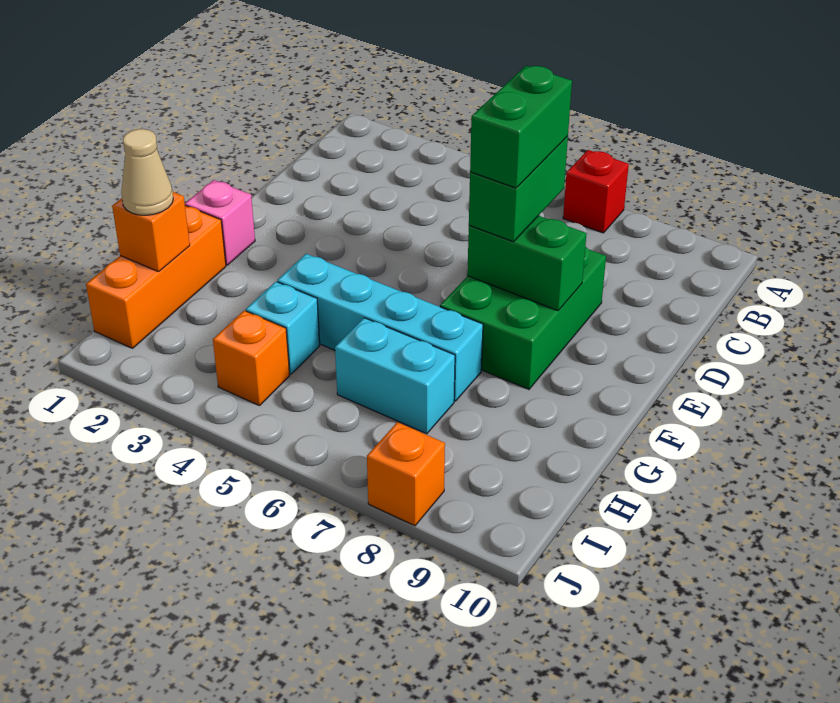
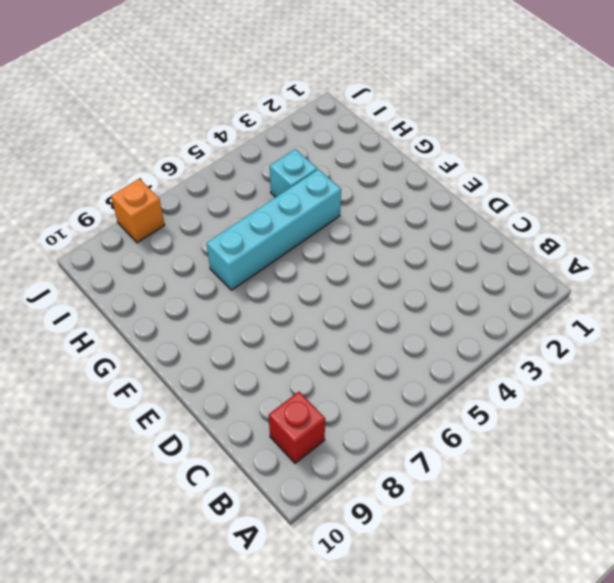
red 1x1 brick [269,392,325,463] -> red 1x1 brick moved to [563,150,629,233]
none -> green 2x3 brick [440,246,606,389]
none -> pink 1x1 brick [185,180,255,265]
none -> orange 1x3 brick [86,206,226,348]

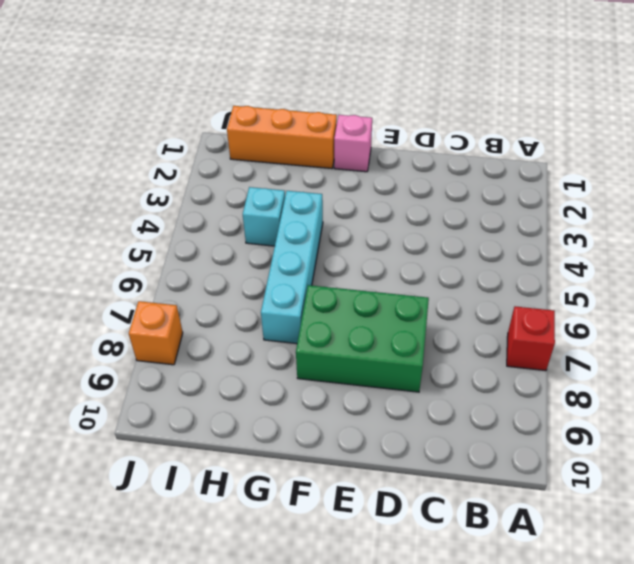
none -> cyan 1x2 brick [335,318,455,434]
none -> orange 1x1 brick [213,311,290,406]
none -> green 1x2 brick [467,216,587,311]

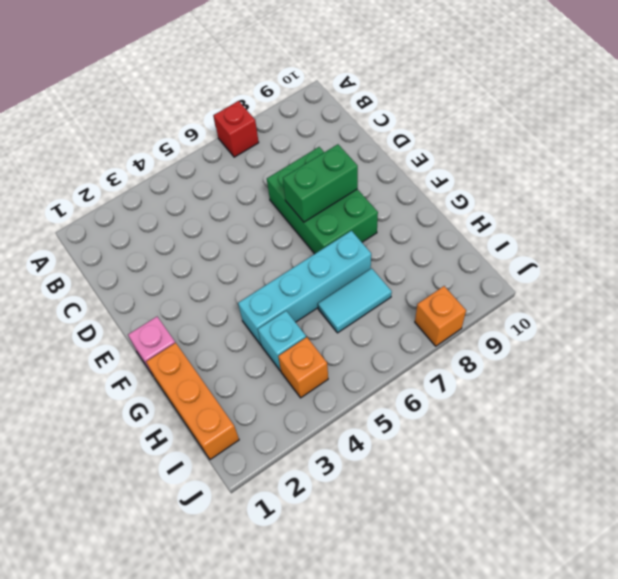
cyan 1x2 tile [318,268,392,333] -> cyan 1x2 brick [335,318,455,434]
none -> orange 1x1 brick [112,192,190,272]
none -> green 1x2 brick [469,136,568,242]
none -> tan 1x1 cone [121,129,173,215]

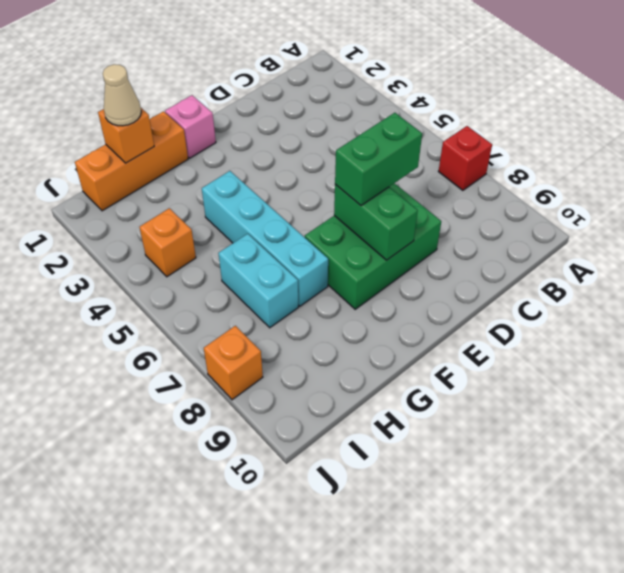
none -> cyan 1x1 brick [246,282,320,374]
none -> green 1x2 brick [470,66,572,188]

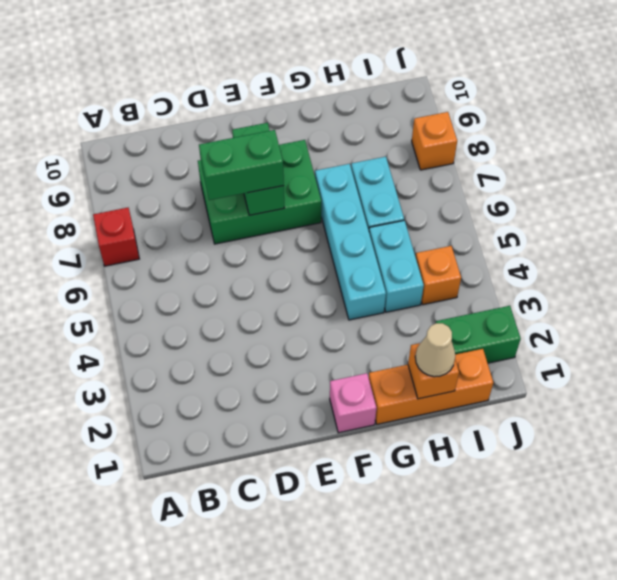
cyan 1x2 brick [369,220,424,312] -> cyan 1x1 brick [246,282,320,374]
green 1x2 brick [436,306,521,363] -> green 1x2 brick moved to [470,66,572,188]

